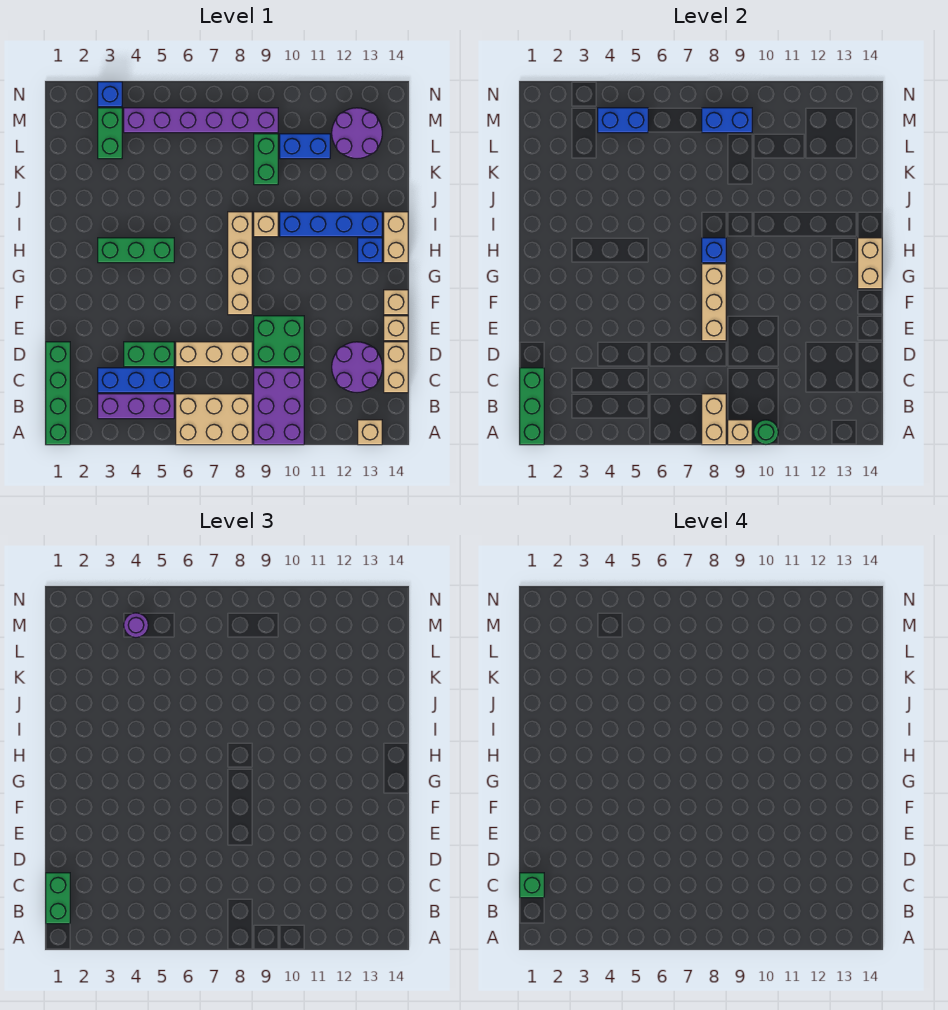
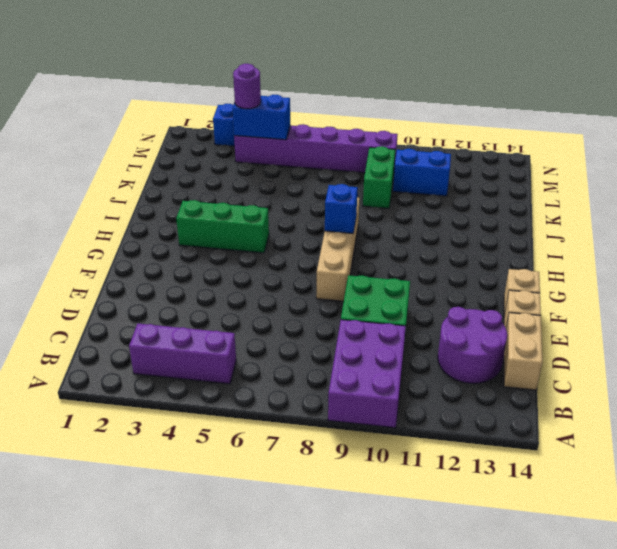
none -> green 1x4 brick [46,342,70,445]
none -> tan 2x3 brick [176,394,252,445]
none -> tan 1x1 brick [358,420,382,445]
none -> blue 1x3 brick [98,368,174,393]

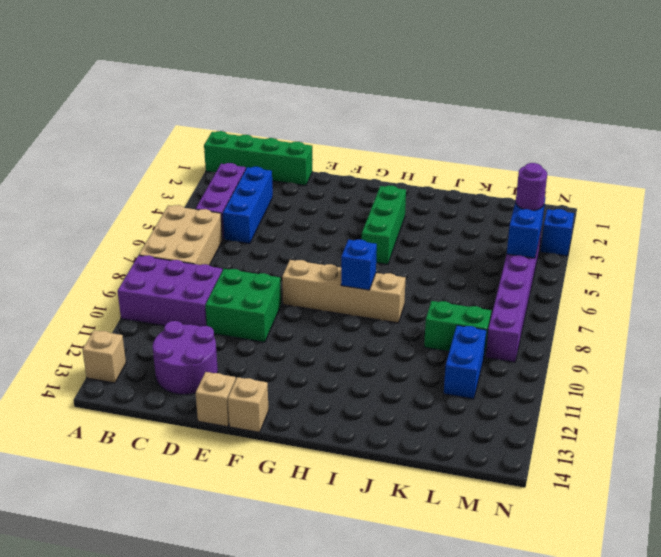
none -> tan 1x2 brick [384,342,408,393]
none -> green 1x2 brick [124,342,174,367]
none -> tan 1x3 brick [176,342,252,367]
none -> blue 1x1 brick [358,238,382,263]

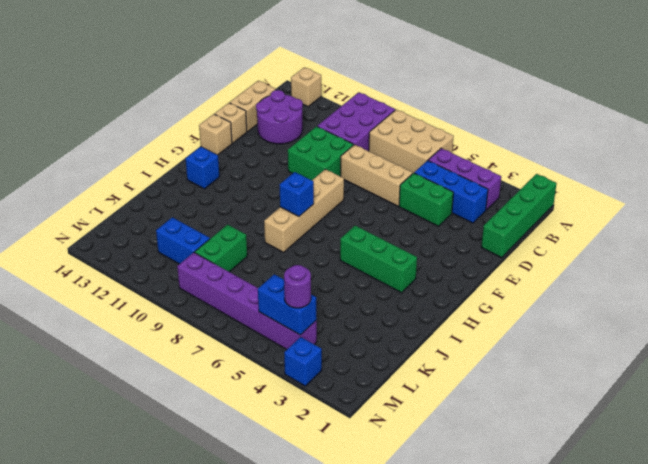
none -> tan 1x2 brick [384,212,408,263]
none -> tan 1x1 brick [254,212,278,237]
none -> blue 1x4 brick [280,212,382,237]
none -> green 1x2 brick [98,108,122,159]

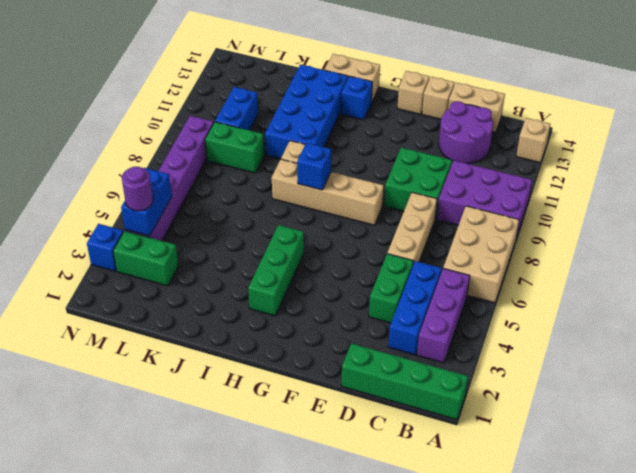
blue 2x4 brick [265,65,348,159] -> blue 1x4 brick [280,212,382,237]
none -> purple 2x2 round brick [332,108,382,159]
none -> green 1x3 brick [520,368,544,445]
none -> tan 1x2 brick [702,394,726,445]
none -> tan 1x1 brick [728,420,752,445]

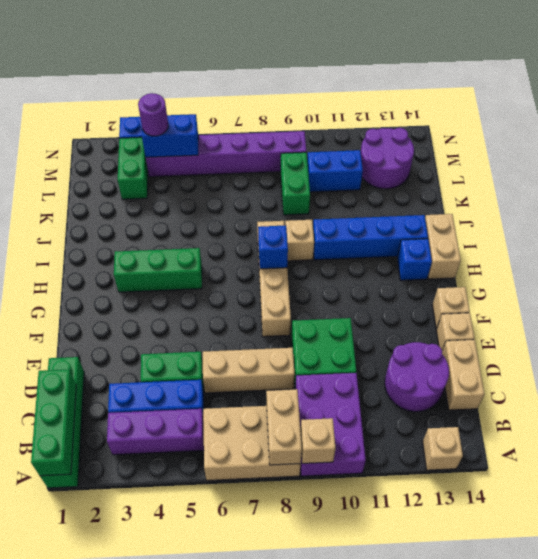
none -> green 1x1 round brick [754,420,778,444]
none -> tan 1x3 brick [702,264,726,341]
none -> tan 1x2 brick [858,238,882,289]
none -> blue 1x2 brick [702,108,752,133]

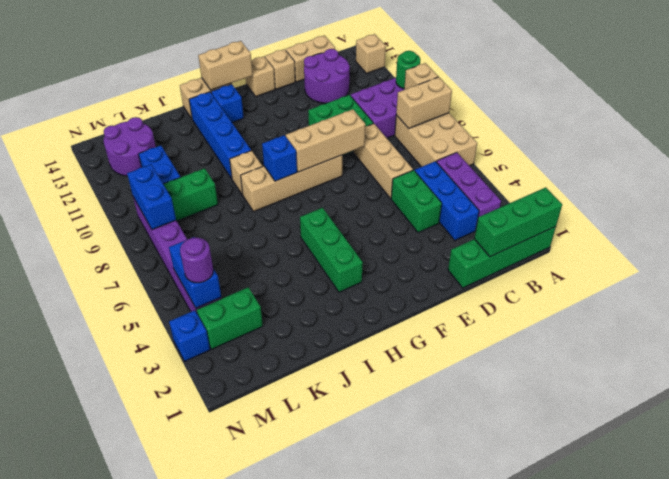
none -> green 1x2 brick [46,873,70,924]
none -> green 1x1 brick [520,873,544,898]

